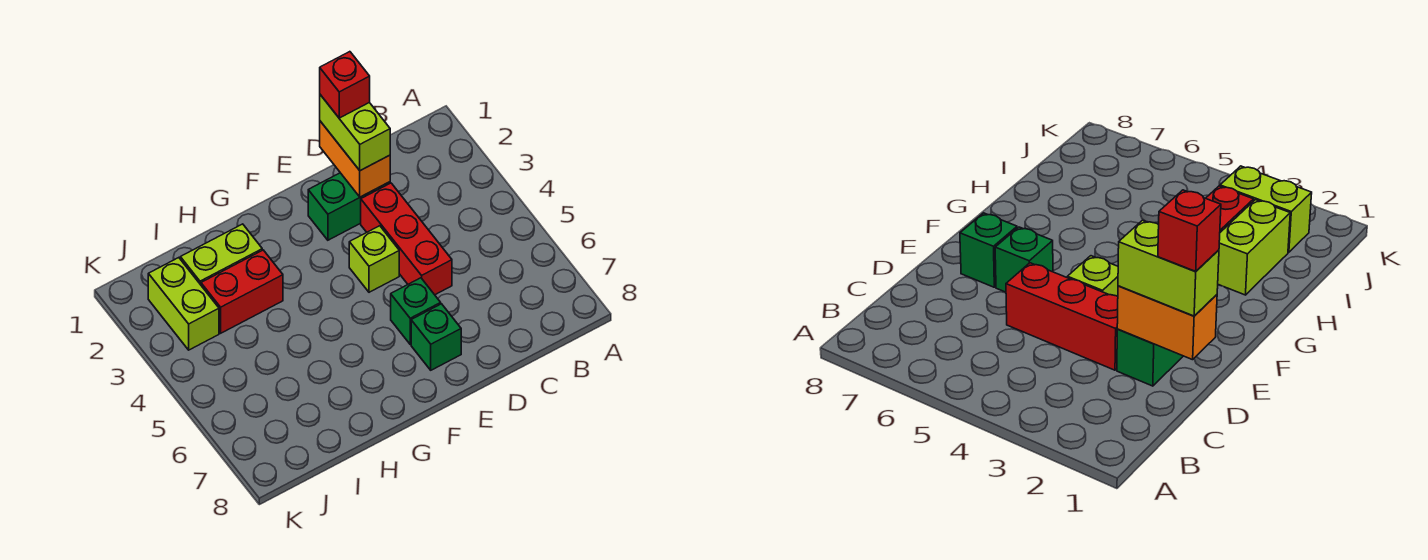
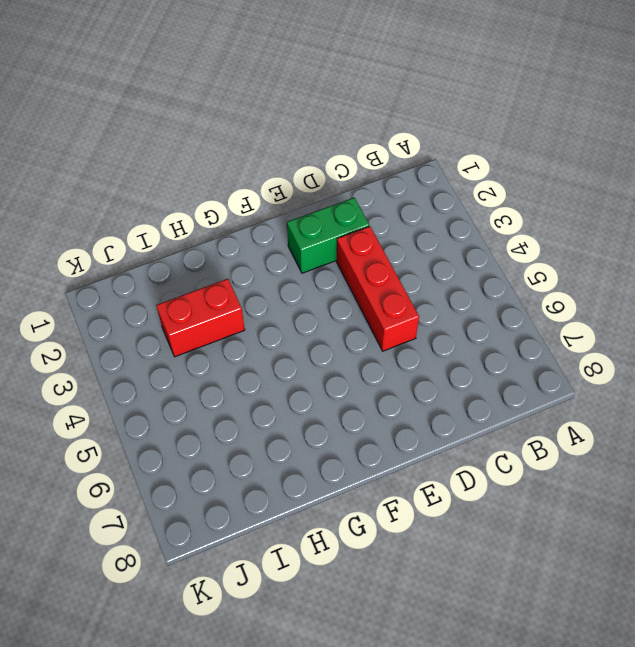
none -> lime 1x1 brick [349,226,399,292]
none -> green 1x1 brick [391,278,441,344]

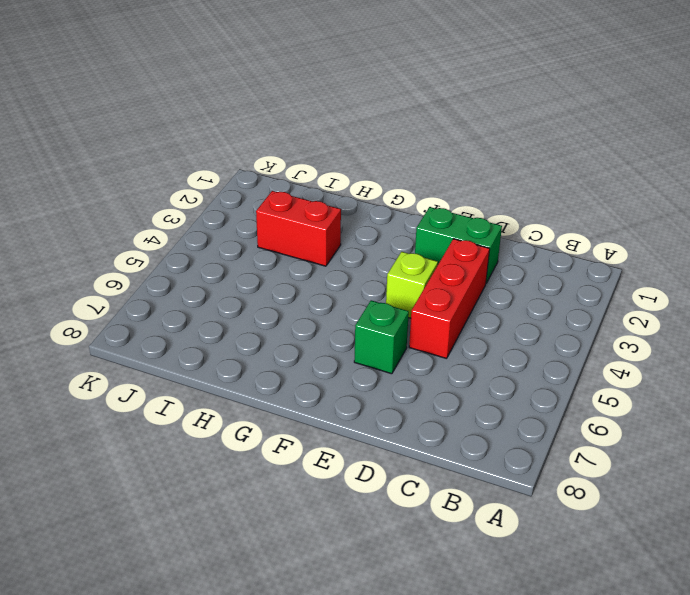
none -> green 1x1 brick [411,304,461,370]
none -> lime 1x2 brick [180,224,262,285]

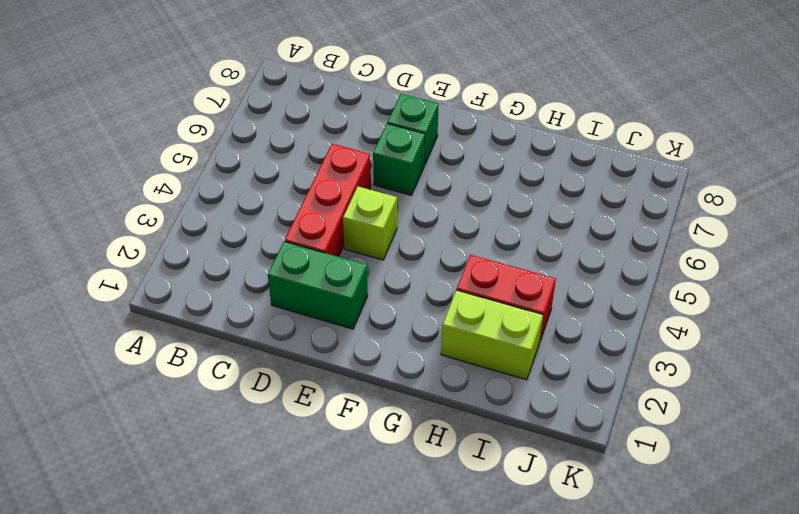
none -> lime 1x2 brick [148,258,219,350]
none -> orange 1x2 brick [320,121,390,197]

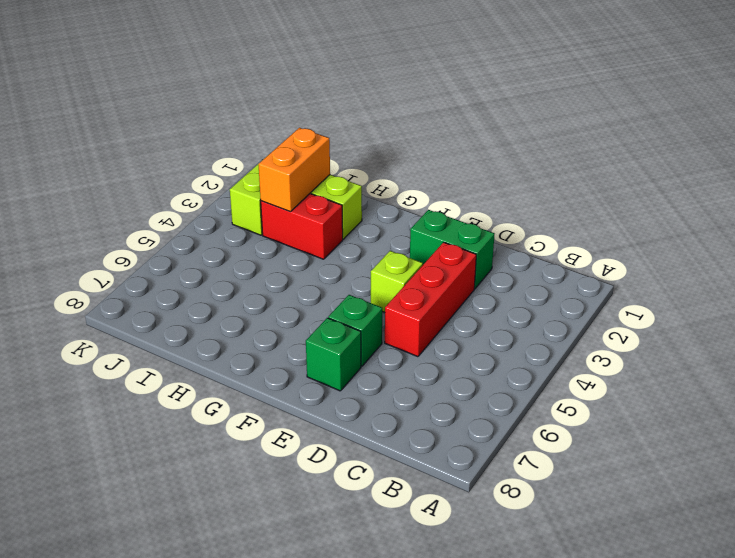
orange 1x2 brick [259,128,330,212] -> orange 1x2 brick moved to [320,121,390,197]
none -> lime 1x2 brick [320,95,390,171]
none -> red 1x1 brick [320,52,370,118]

